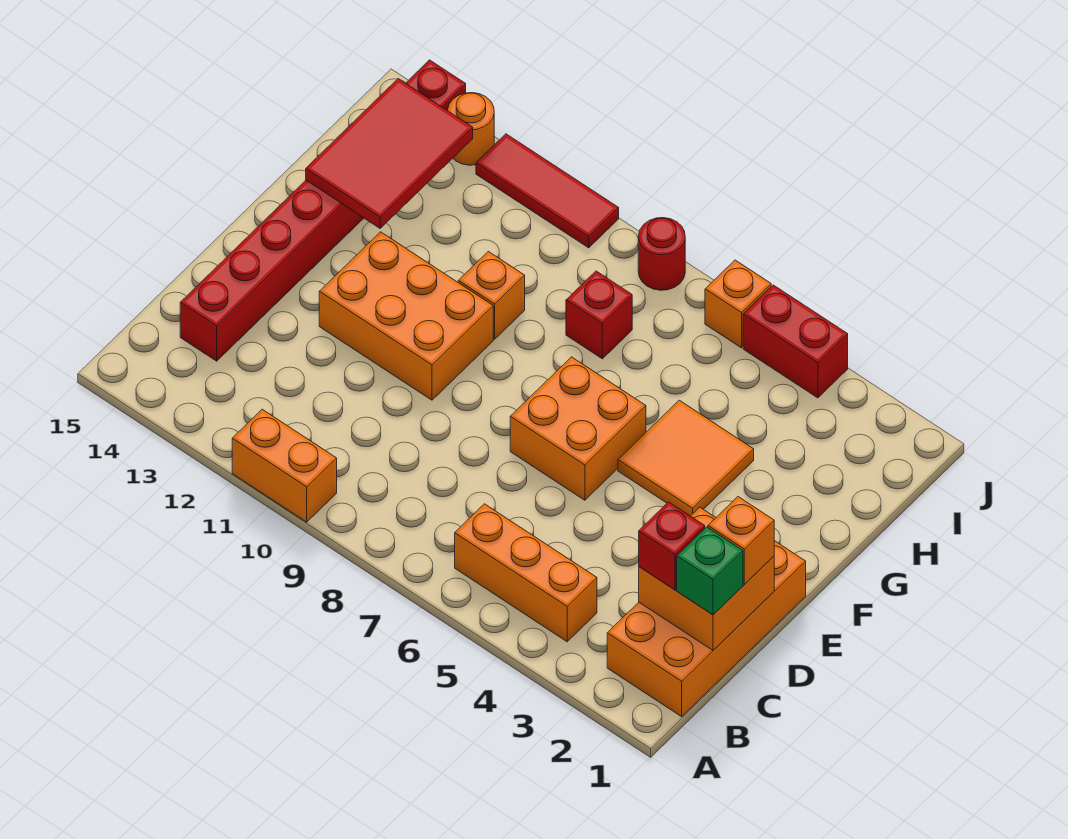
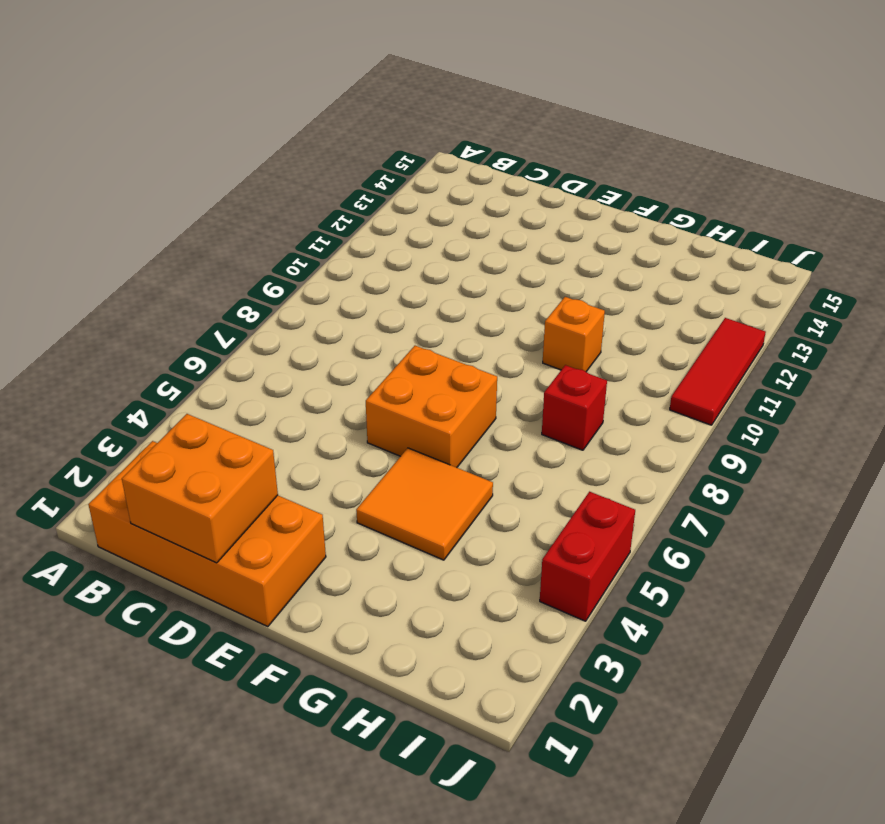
none -> orange 1x2 brick [232,409,337,522]
none -> orange 1x3 brick [455,504,597,642]
none -> red 1x8 brick [180,60,466,361]

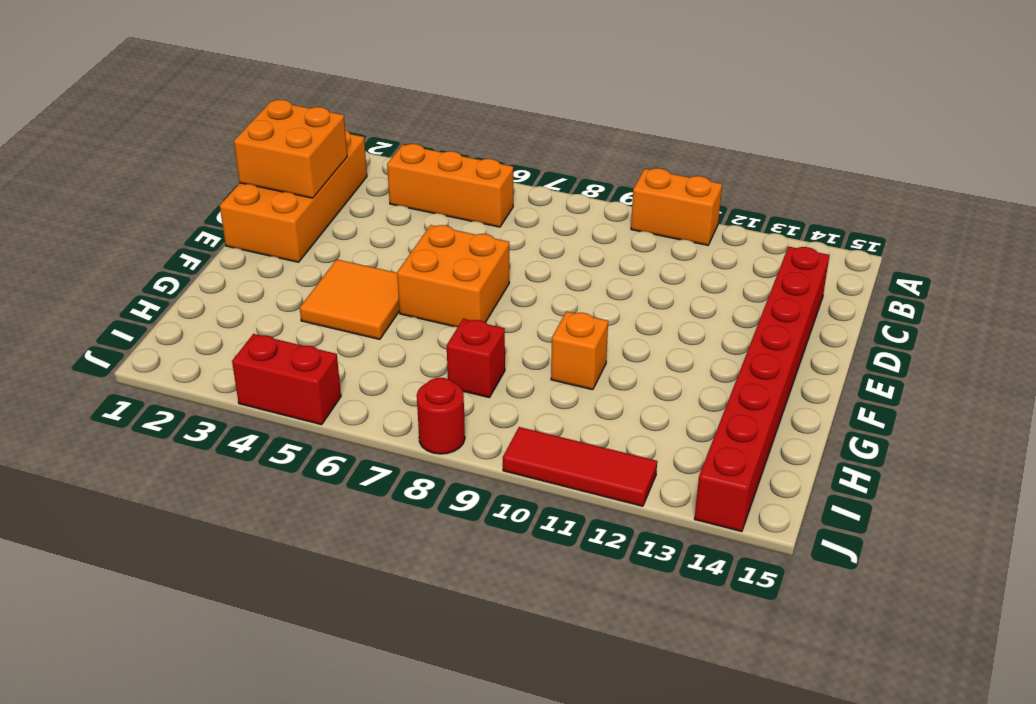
none -> orange 2x3 brick [319,232,493,400]
none -> orange 1x1 brick [705,260,771,348]
none -> orange 1x1 round brick [447,93,494,165]

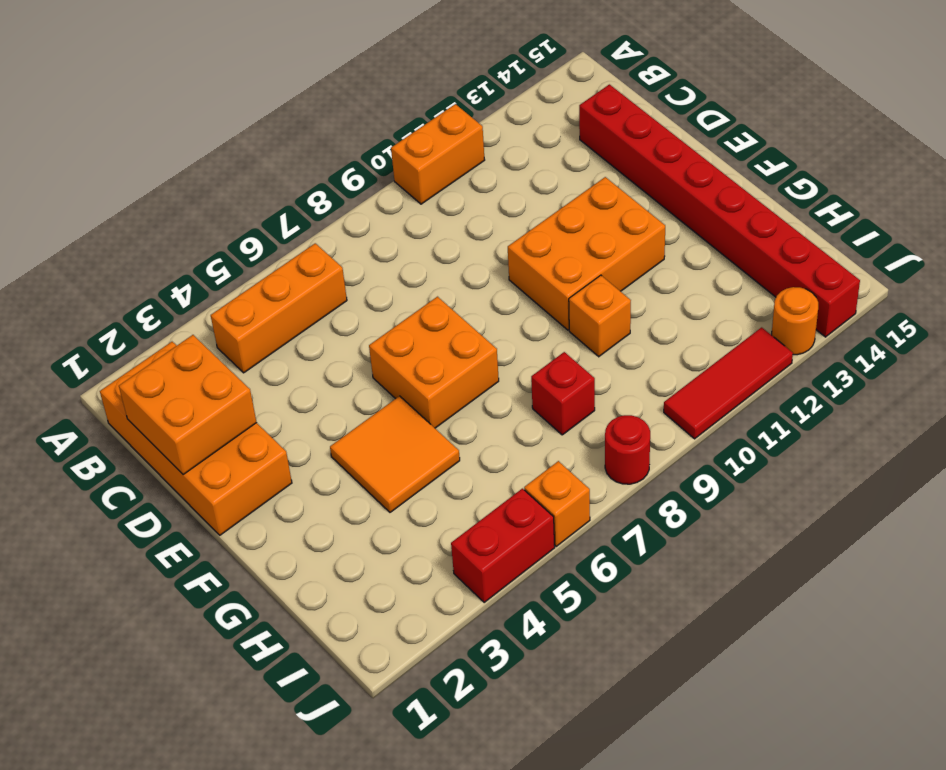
none -> red 2x3 tile [306,79,473,228]
none -> green 1x1 brick [677,527,743,615]
none -> red 1x1 brick [639,502,705,590]

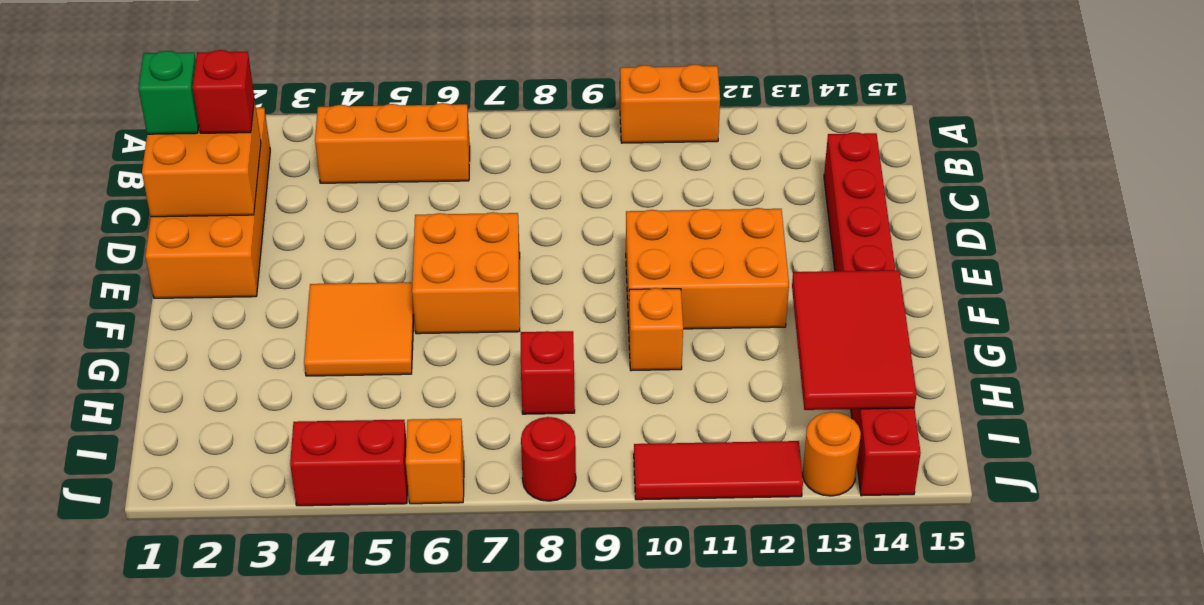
none -> orange 1x1 brick [708,497,774,584]

